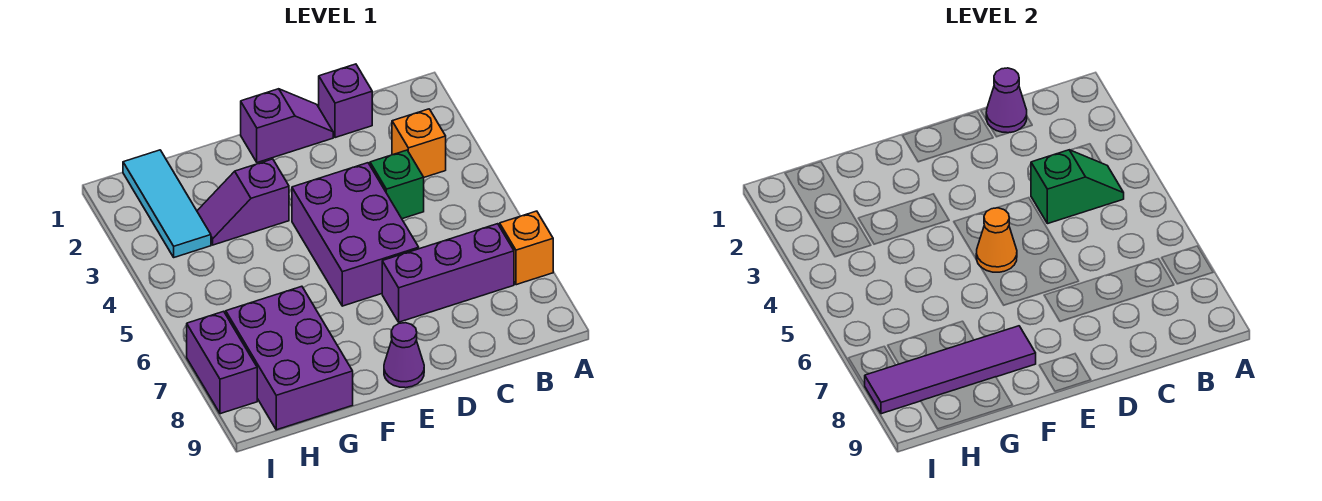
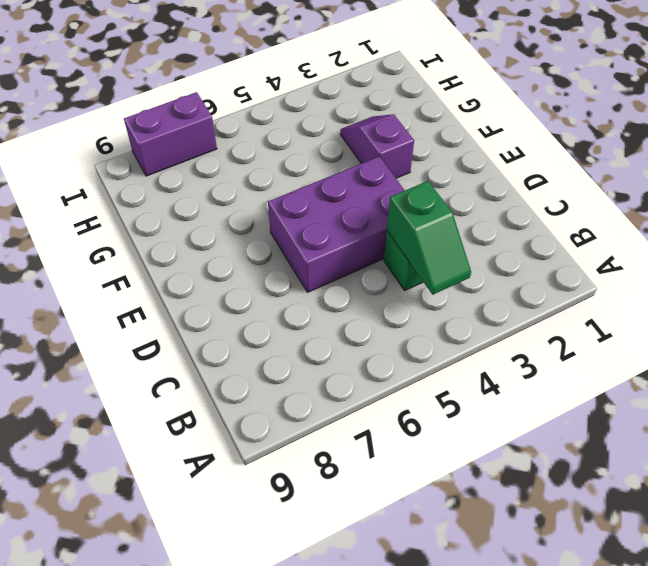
none -> orange 1x1 brick [500,211,553,285]
none -> orange 1x1 brick [392,109,446,177]
none -> purple 1x3 brick [382,224,514,322]

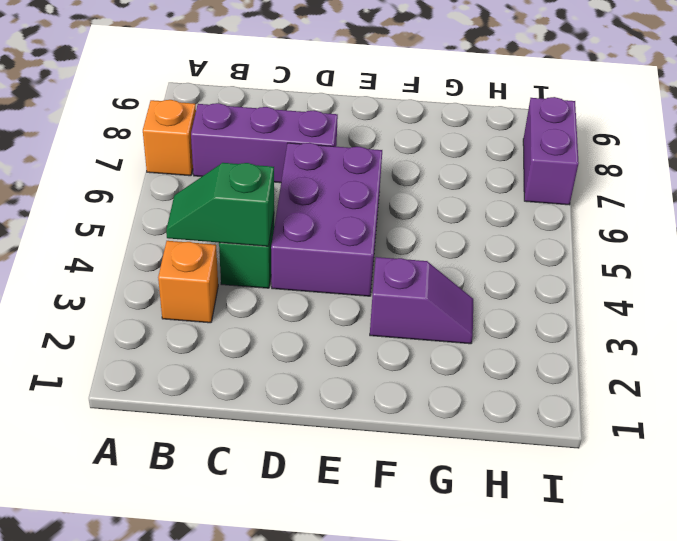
none -> purple 1x1 brick [319,64,372,138]
none -> purple 1x2 slope [241,89,333,163]
none -> purple 1x1 cone [384,323,424,388]

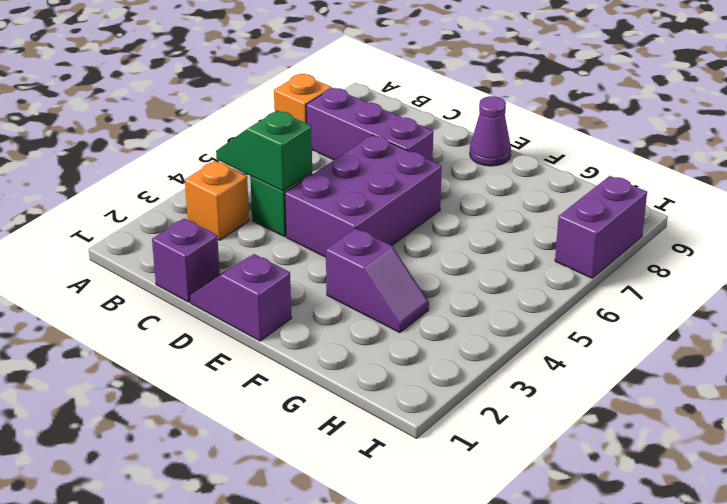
none -> purple 2x3 brick [226,286,353,430]
none -> cyan 1x3 tile [123,150,211,257]
none -> purple 1x1 cone [986,68,1027,133]

